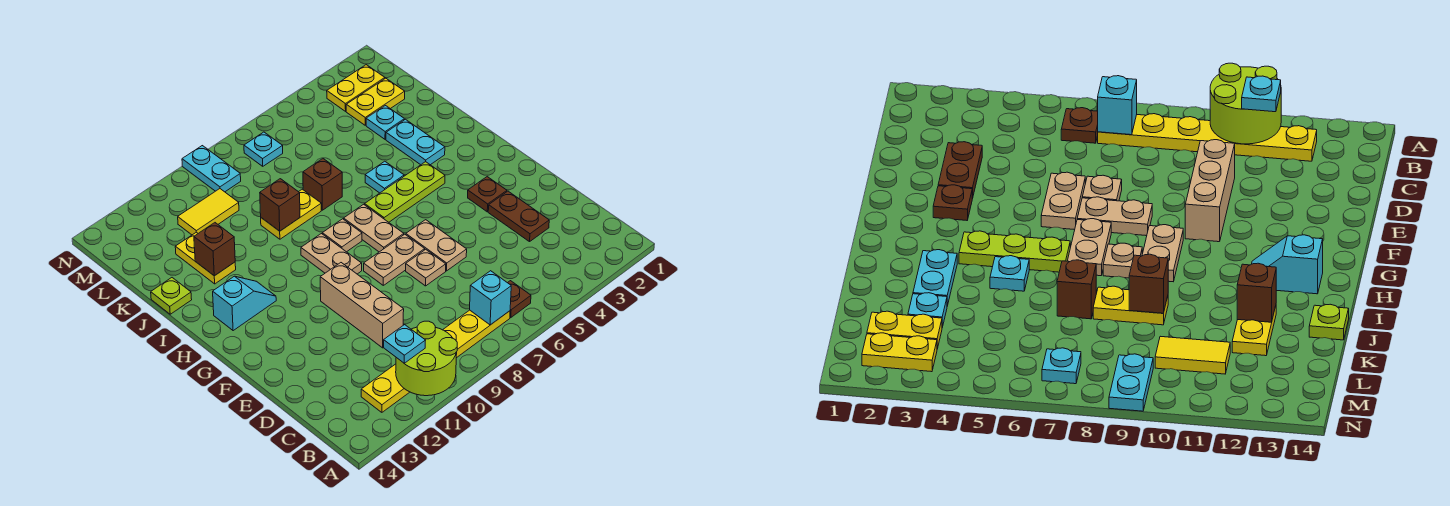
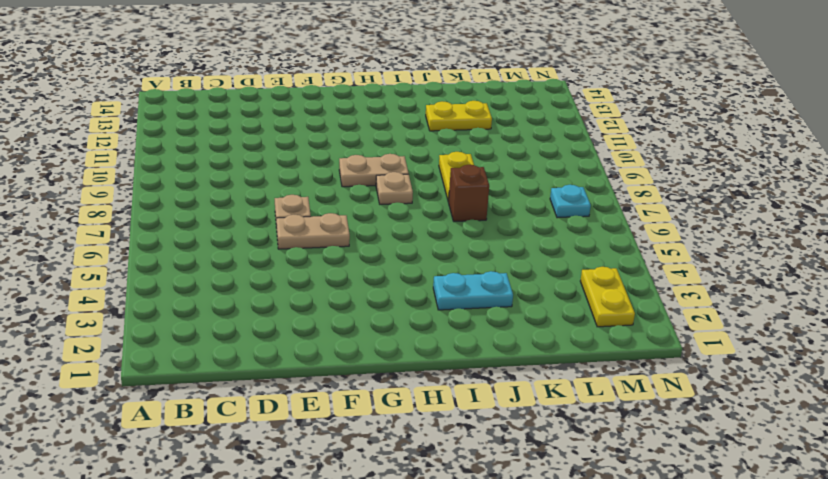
none -> brown 1x1 plate [508,281,531,318]
none -> yellow 1x6 plate [361,310,510,412]
none -> brown 1x2 plate [488,191,549,242]
none -> tan 1x3 brick [320,263,404,348]

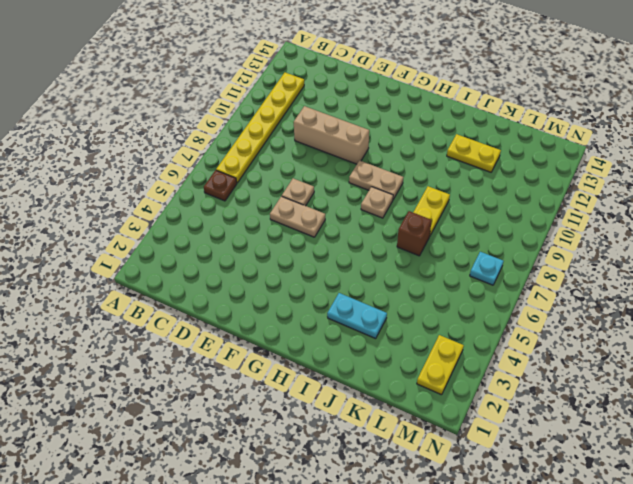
none -> brown 1x2 plate [488,191,549,242]
none -> brown 1x1 plate [468,177,507,212]
none -> tan 1x2 plate [364,234,425,285]
none -> tan 1x2 plate [344,204,404,252]

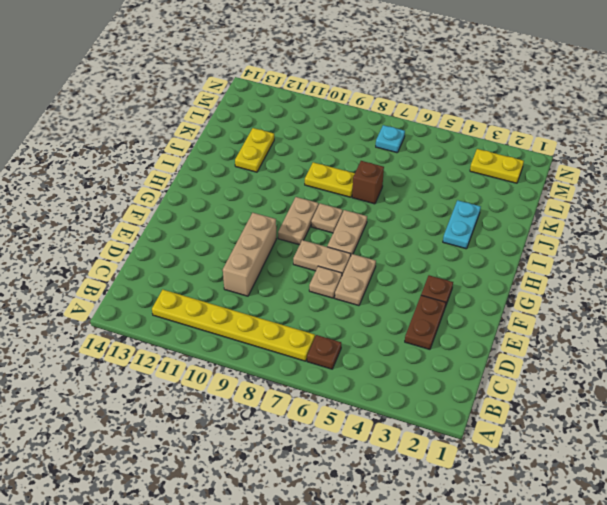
none -> lime 1x3 plate [365,162,445,222]
none -> cyan 1x2 slope [213,276,276,331]
none -> cyan 1x1 plate [365,161,404,193]
none -> lime 1x1 plate [151,278,192,314]

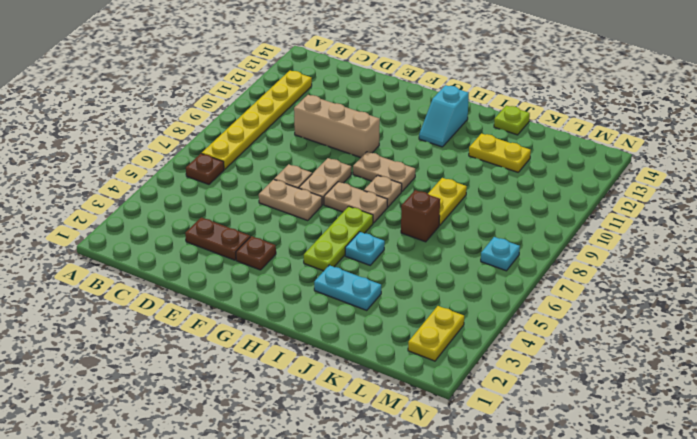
none -> cyan 1x1 plate [366,106,404,139]
none -> yellow 1x2 plate [346,78,405,125]
none -> yellow 1x2 tile [178,189,239,235]
none -> cyan 1x2 plate [182,146,241,192]

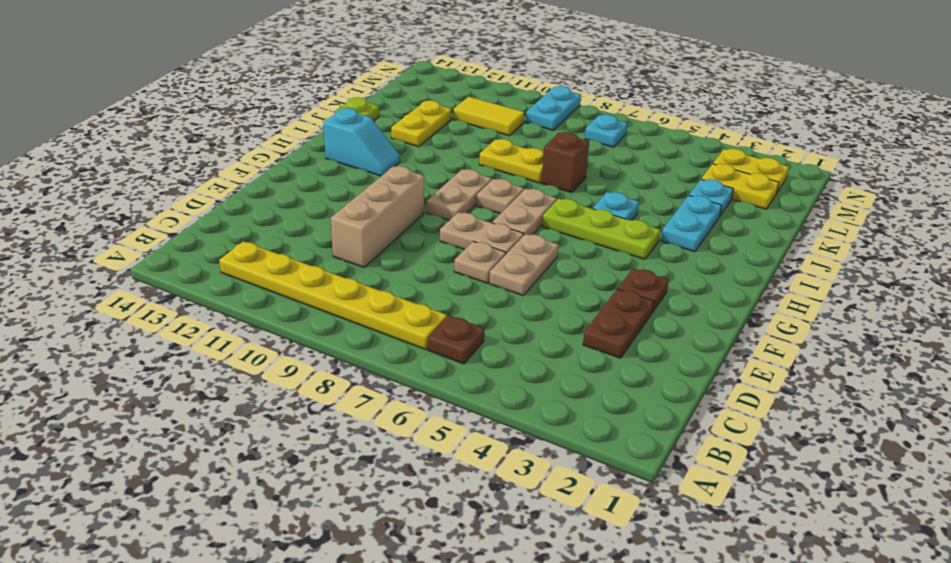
none -> lime 2x2 round brick [396,321,457,396]
none -> cyan 1x1 brick [470,271,511,325]
none -> brown 1x1 brick [260,179,300,231]
none -> brown 1x1 brick [194,223,235,276]

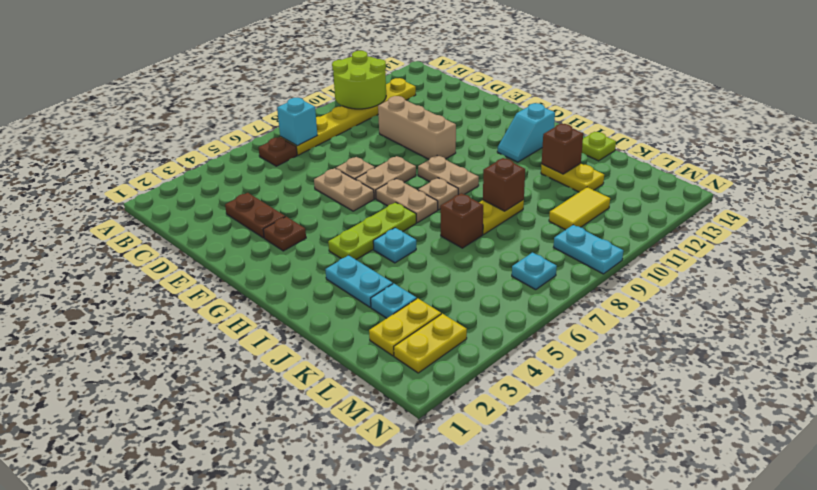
none -> cyan 1x1 plate [384,325,426,363]

